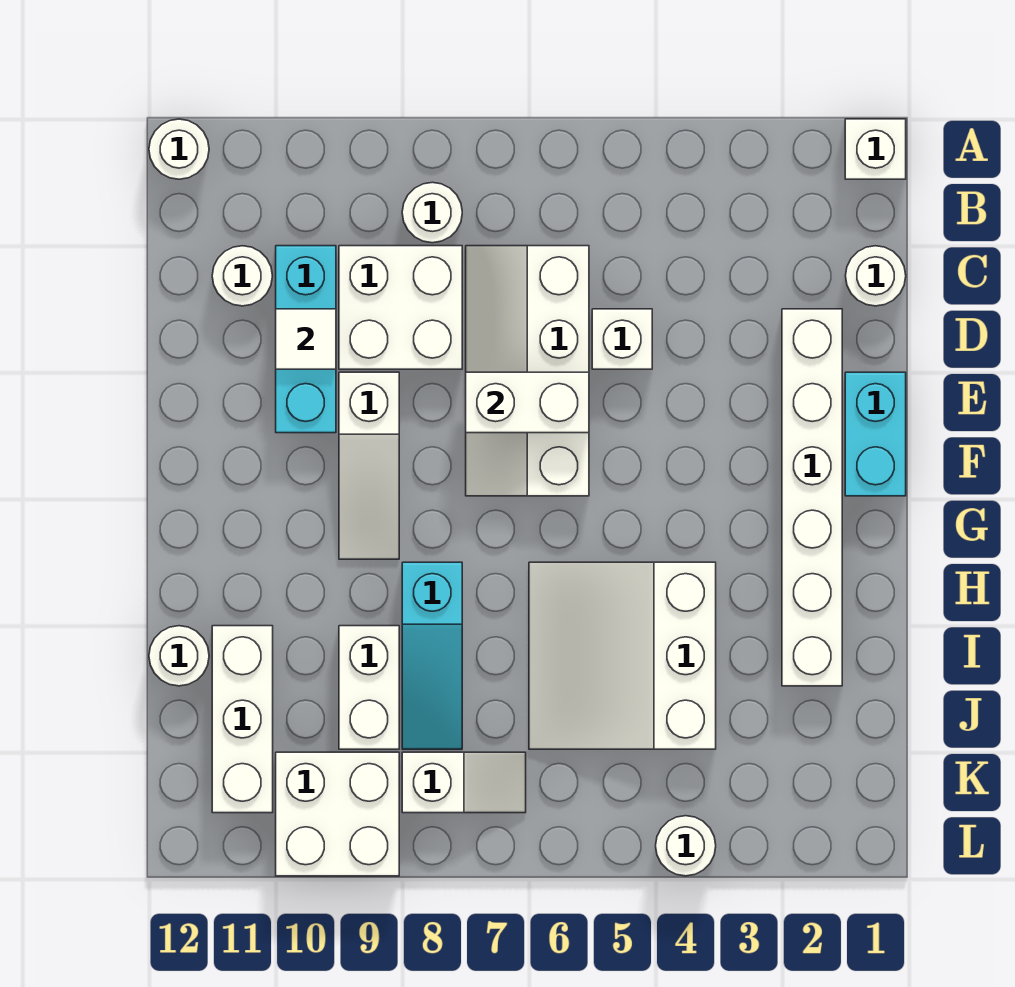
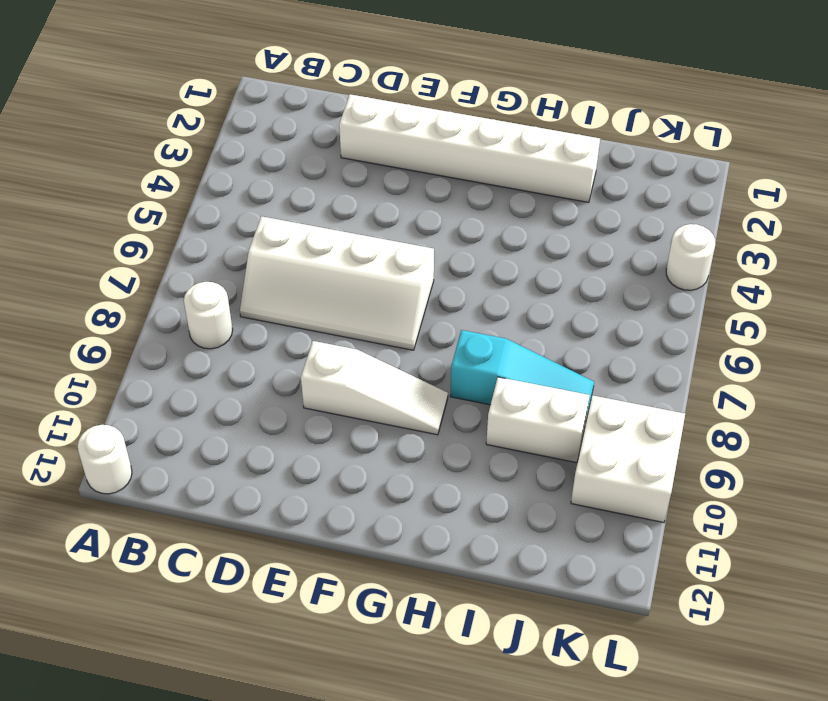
none -> white 1x1 brick [845,119,906,179]
none -> white 1x1 round brick [846,246,906,306]
none -> white 2x2 brick [339,246,462,369]

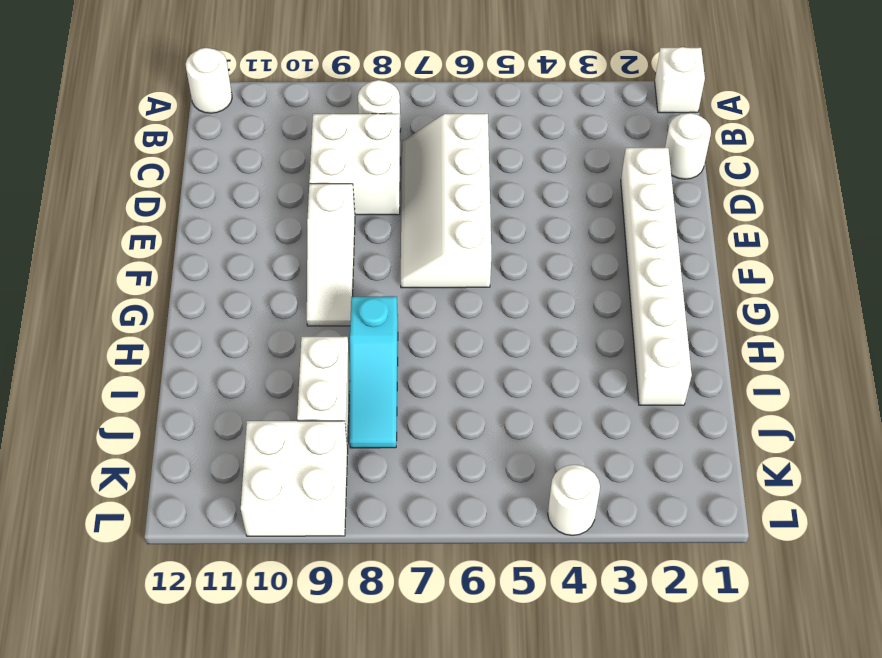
none -> cyan 1x3 brick [276,246,336,433]
none -> white 1x1 round brick [212,246,272,306]
none -> white 1x1 brick [592,309,652,369]

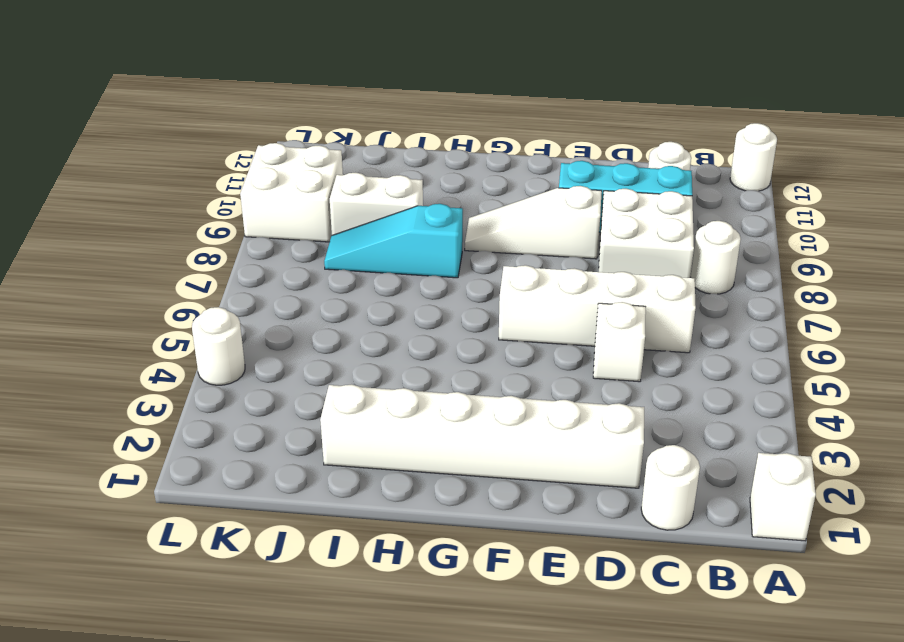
none -> cyan 1x2 brick [845,372,906,496]
none -> white 3x3 slope [529,562,716,749]
none -> white 1x3 brick [212,626,273,813]

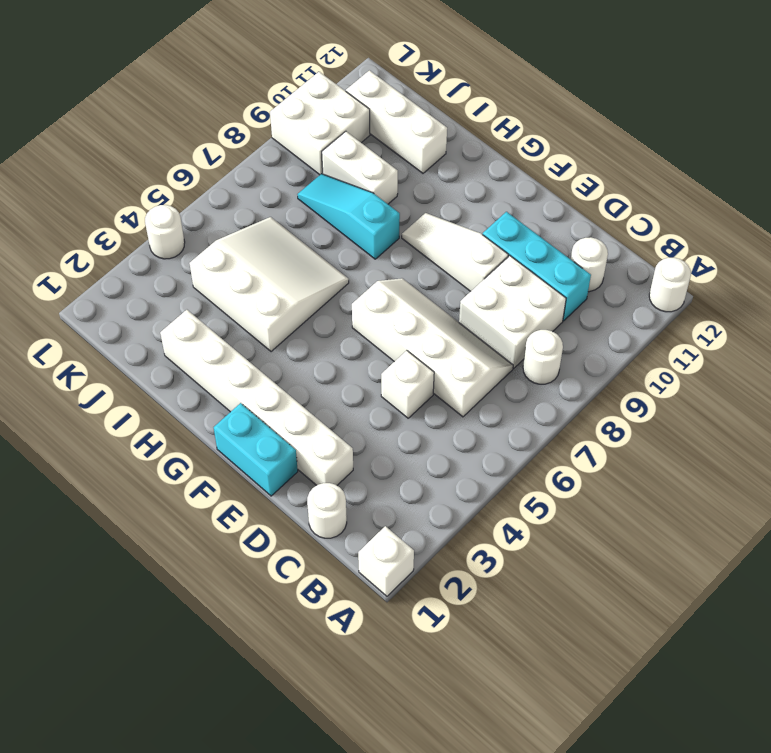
none -> white 1x1 round brick [149,626,209,686]
none -> white 1x2 slope [402,752,526,813]
none -> white 1x1 tile [276,309,336,369]

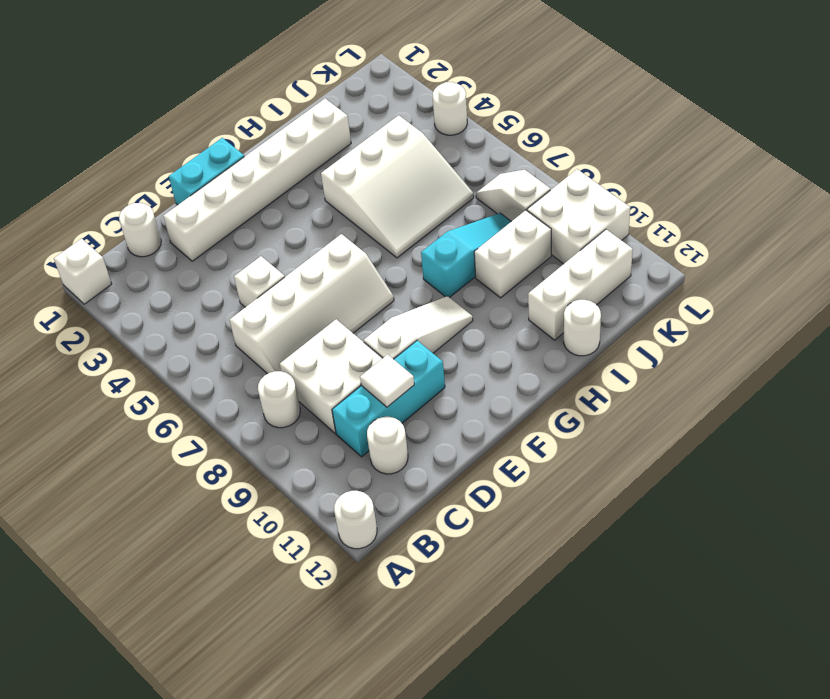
none -> white 1x2 brick [466,372,589,433]

